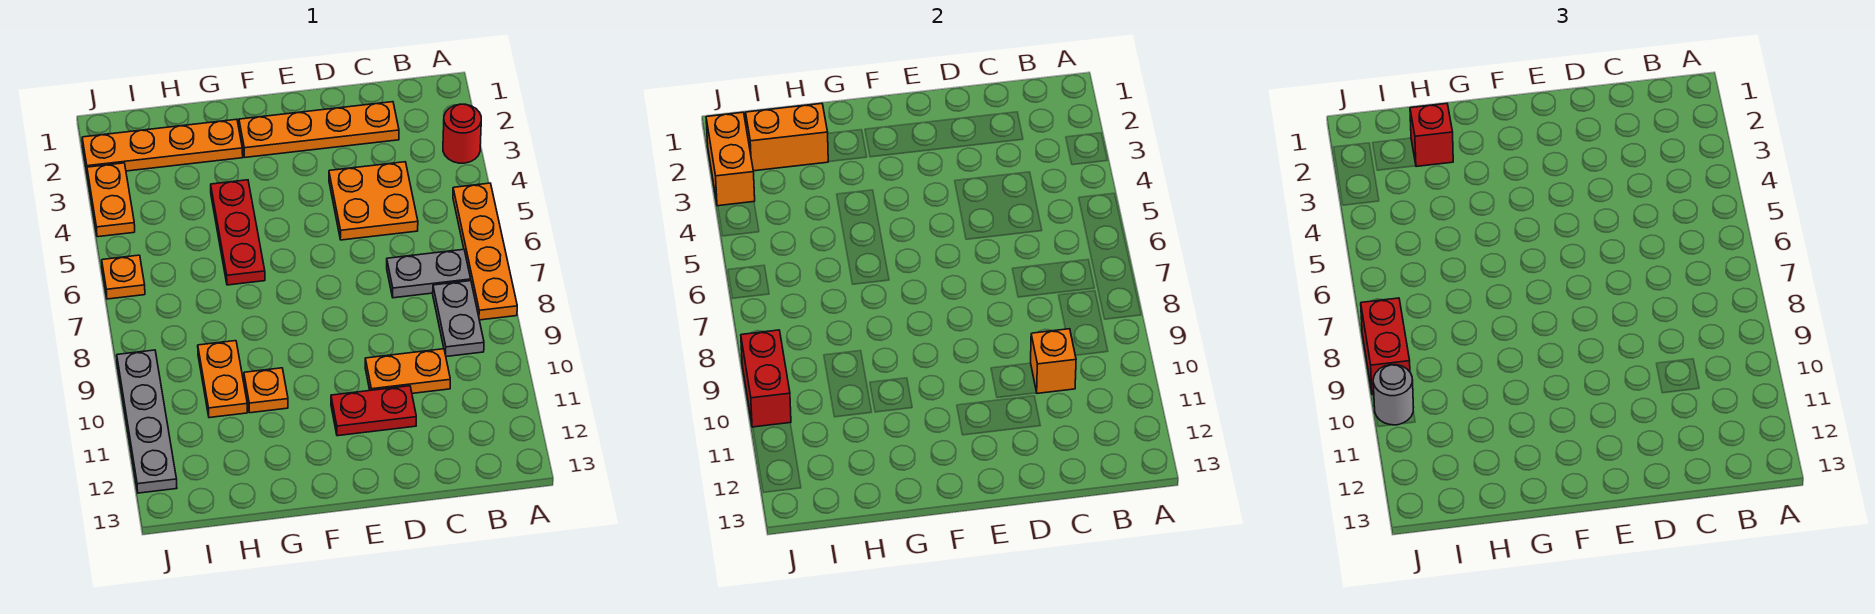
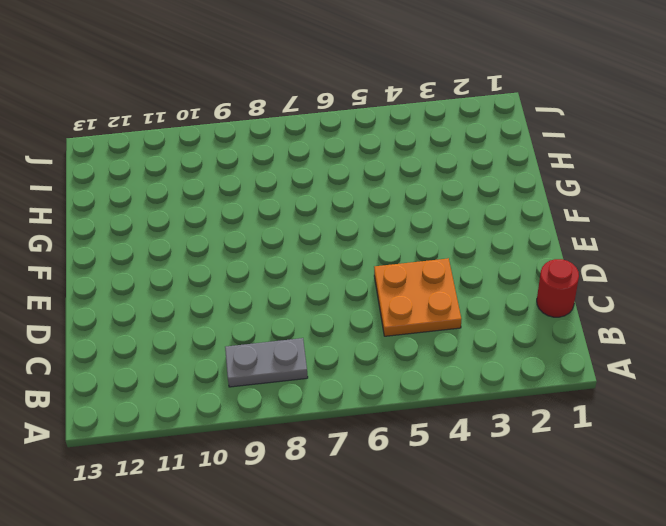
red 1x1 round brick [537,259,579,317] -> red 1x1 round brick moved to [443,104,481,163]
none -> orange 1x4 plate [453,183,517,320]
none -> grey 1x2 plate [387,249,471,298]
none -> orange 1x4 plate [239,102,399,157]

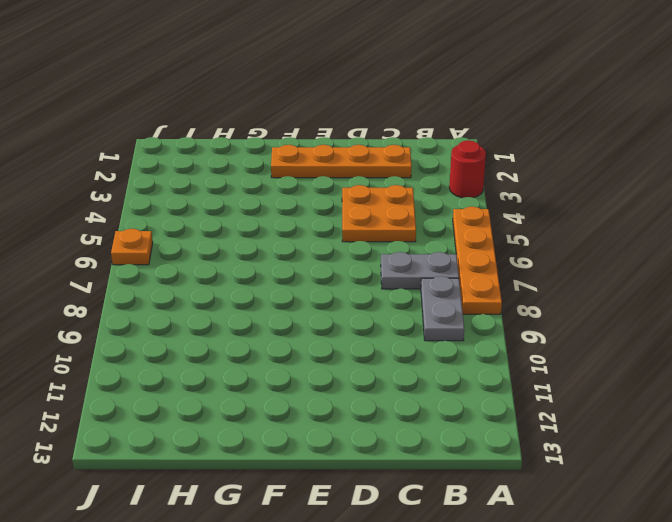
none -> orange 1x2 plate [365,349,450,393]
none -> red 1x2 plate [331,386,416,436]
none -> orange 1x4 plate [82,119,243,171]

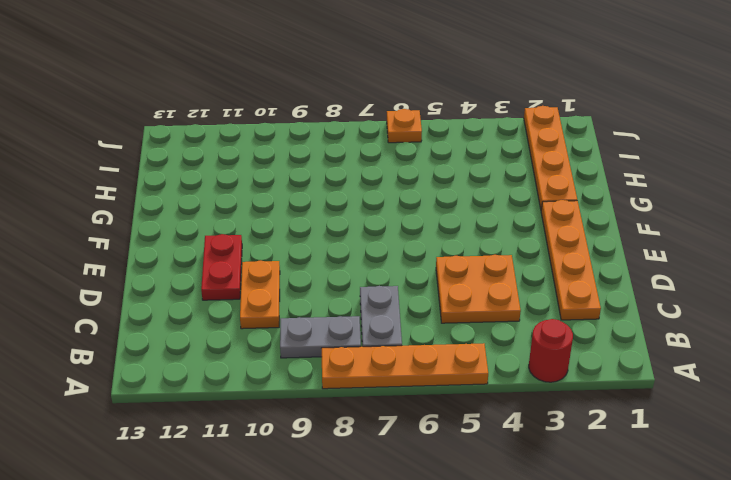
none -> red 1x3 plate [211,180,265,285]
none -> orange 1x1 plate [244,368,288,413]
none -> orange 1x2 plate [198,341,248,418]

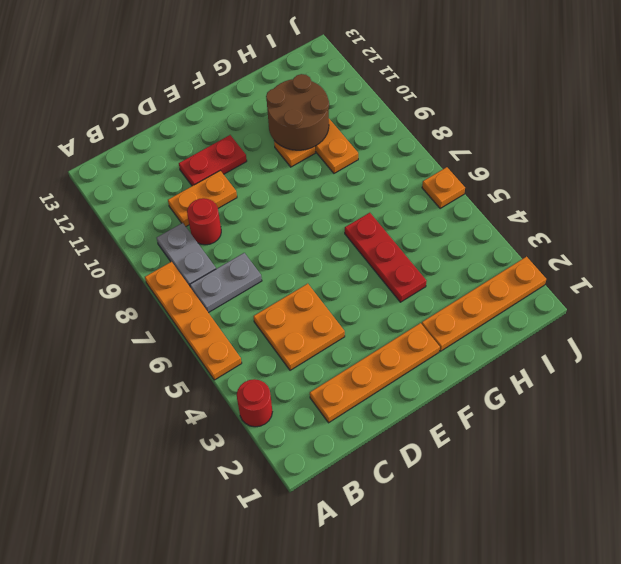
red 1x1 round brick [187,198,221,245] -> none
brown 2x2 round brick [266,74,329,150] -> none
none -> orange 1x2 plate [87,163,135,237]
none -> grey 1x4 plate [117,350,177,493]
none -> orange 1x1 brick [1031,329,1076,393]

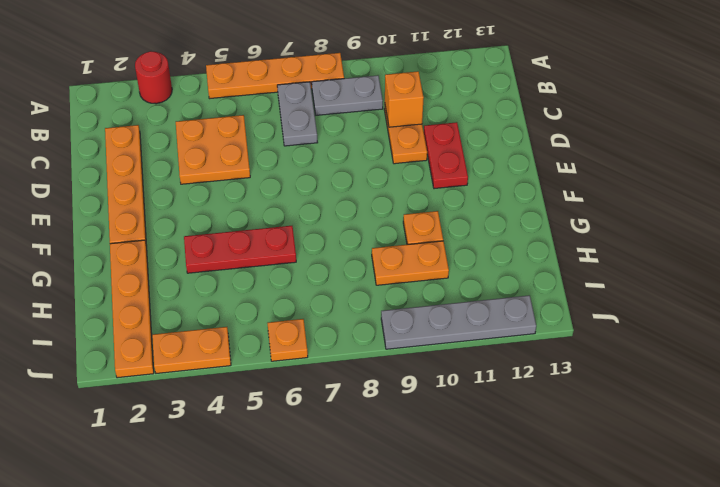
none -> orange 1x2 brick [746,104,828,171]
none -> orange 1x2 brick [706,112,755,206]
none -> red 1x2 brick [741,330,791,427]

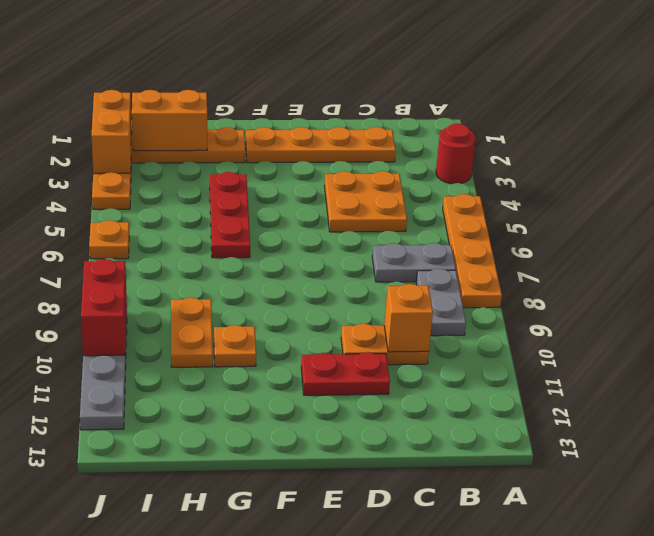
none -> red 1x1 brick [1410,104,1453,167]
none -> red 1x2 brick [1361,298,1410,395]
none -> grey 1x1 round brick [1373,365,1414,425]

